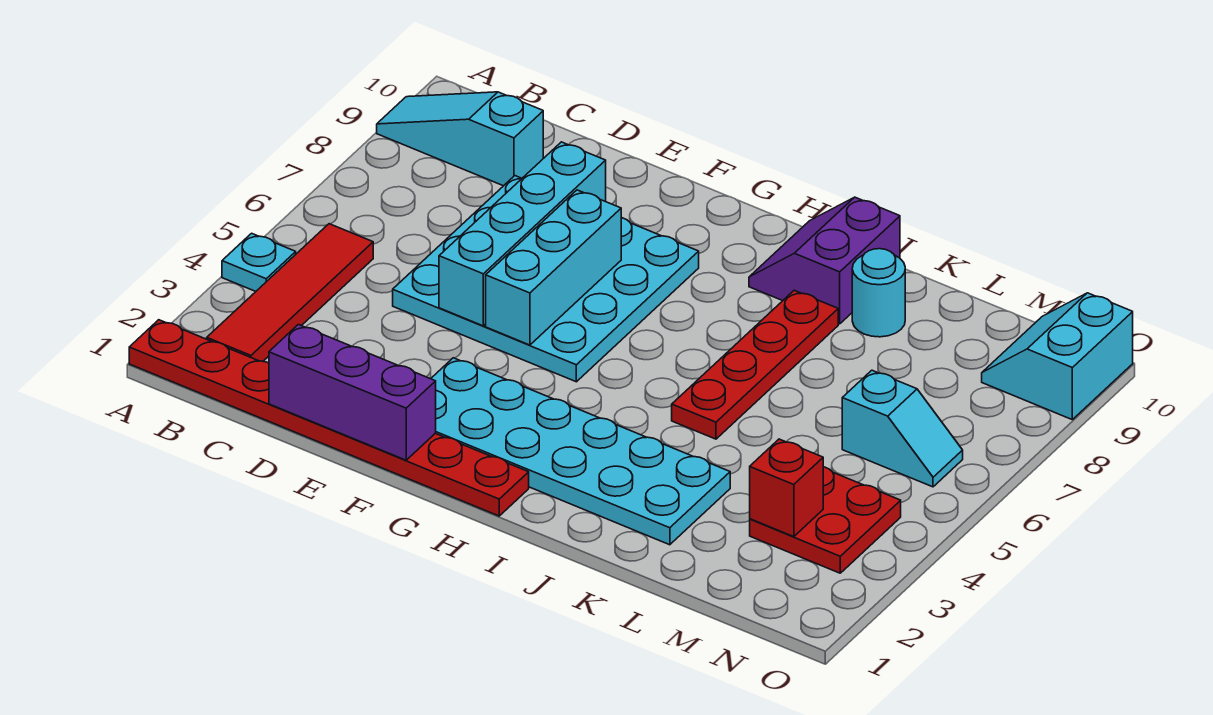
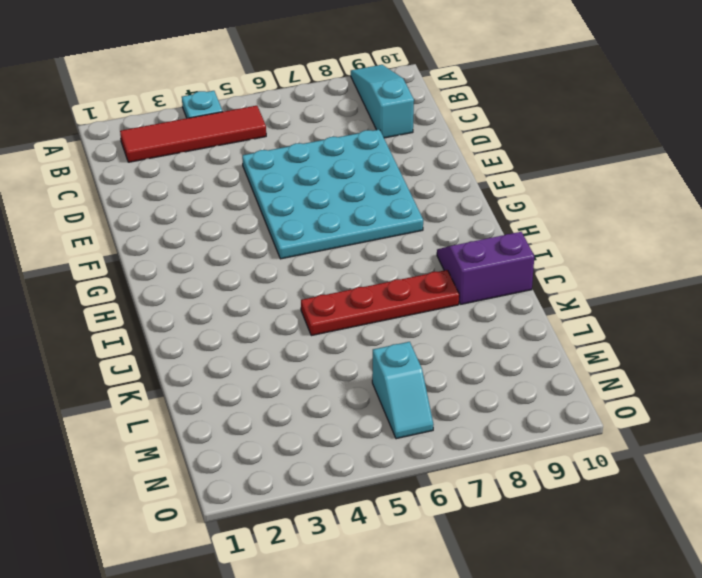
none -> red 1x8 plate [129,320,529,516]
none -> cyan 2x6 plate [431,358,730,545]
none -> cyan 1x1 round brick [852,249,905,337]

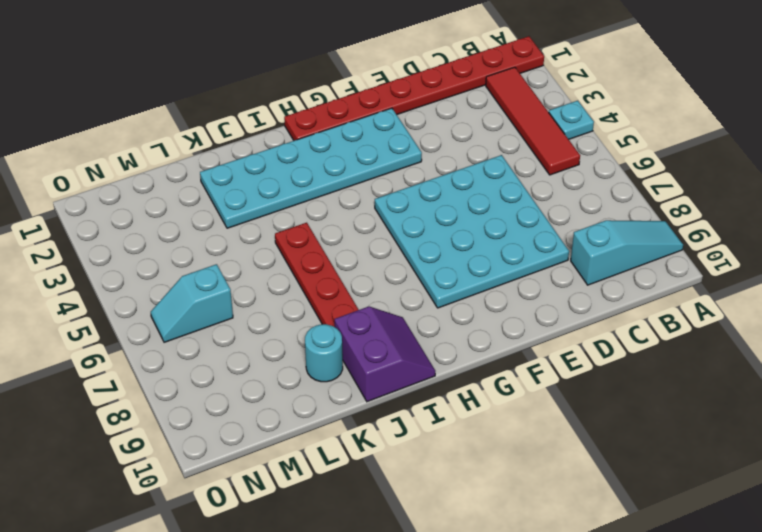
none -> red 2x2 plate [750,467,901,573]
none -> cyan 2x2 slope [982,293,1133,419]
none -> purple 1x3 brick [269,325,436,460]

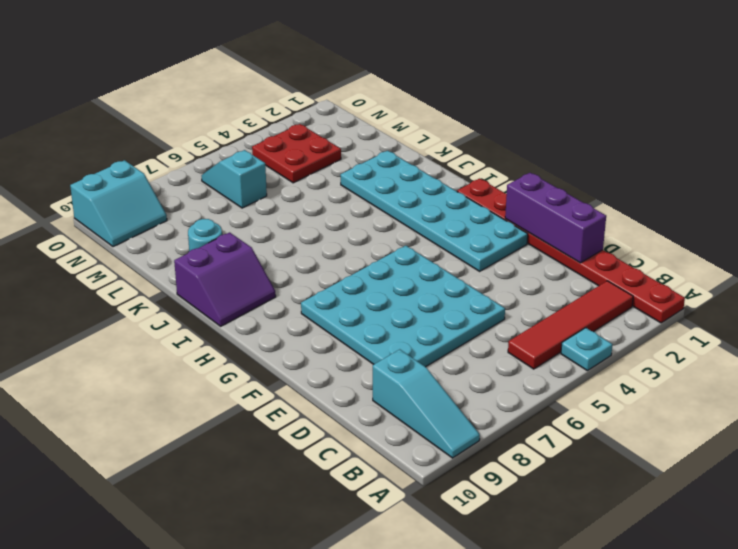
none -> red 1x4 plate [672,290,838,439]
none -> cyan 1x4 brick [439,142,606,326]
none -> cyan 1x3 brick [486,190,621,345]

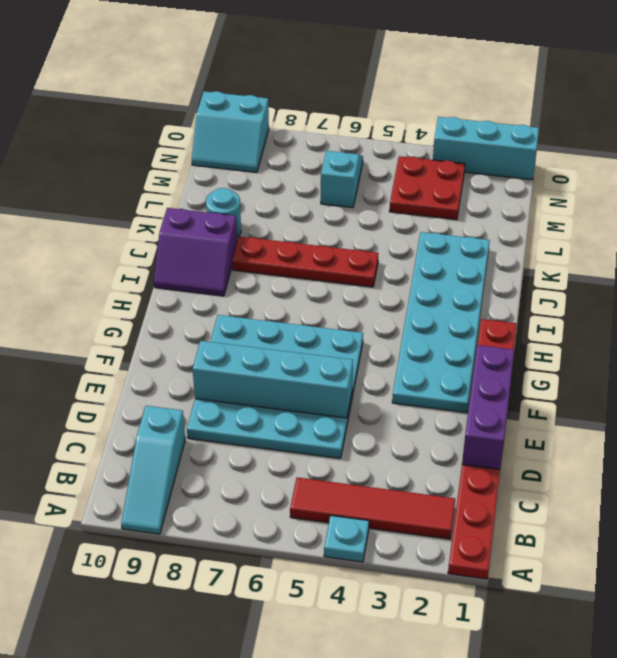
cyan 1x3 brick [433,117,539,180] -> cyan 1x3 brick moved to [486,190,621,345]
none -> red 1x1 brick [750,439,823,537]

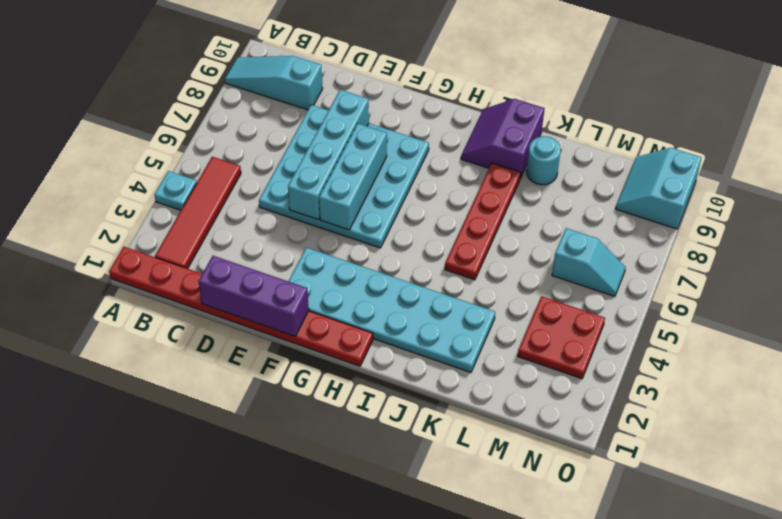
none -> red 1x1 brick [750,439,823,537]

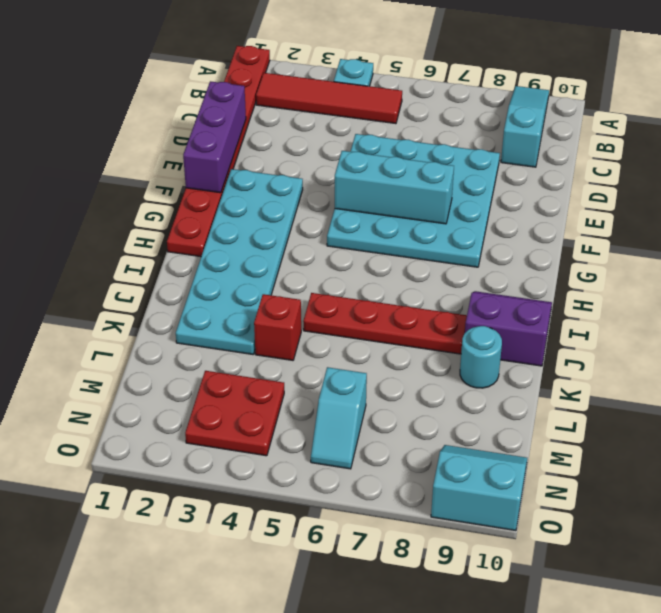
red 1x1 brick [254,294,301,360] -> red 1x1 brick moved to [750,439,823,537]
none -> cyan 1x4 brick [439,142,606,326]

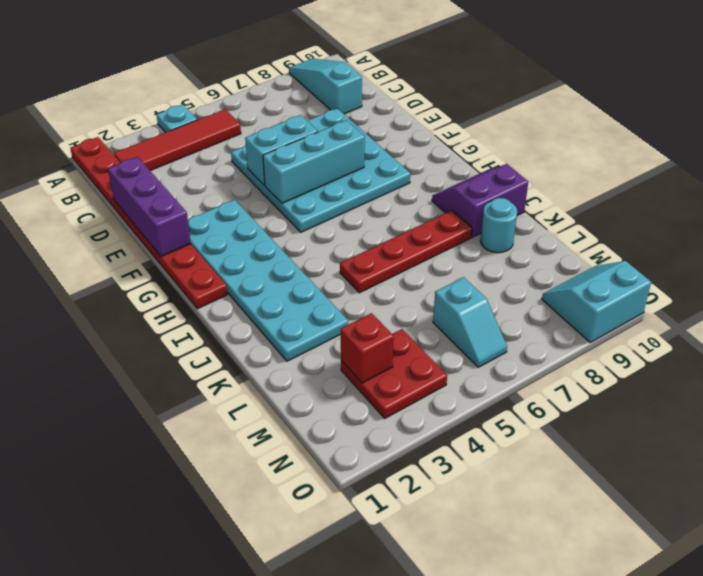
cyan 1x2 brick [245,115,318,185] -> cyan 1x4 brick [439,142,606,326]

